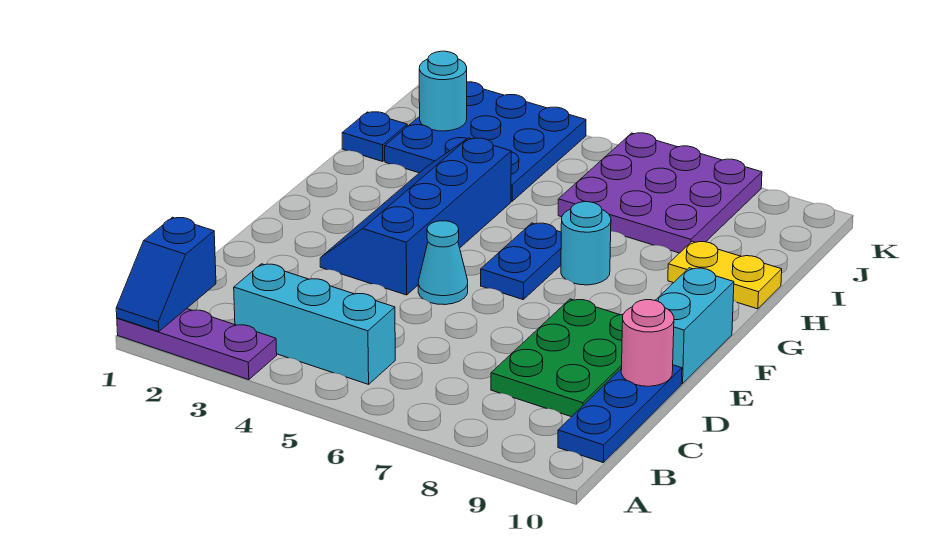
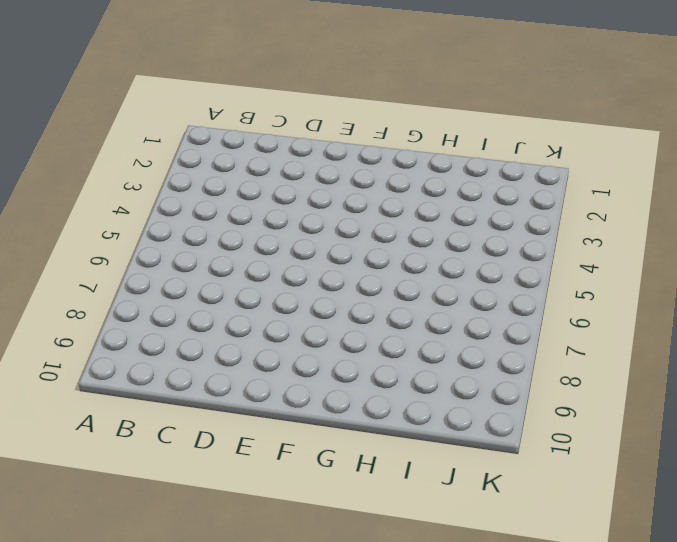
none -> purple 1x3 plate [117,309,277,380]
none -> cyan 1x3 brick [234,264,395,384]
none -> blue 1x3 plate [558,365,682,462]

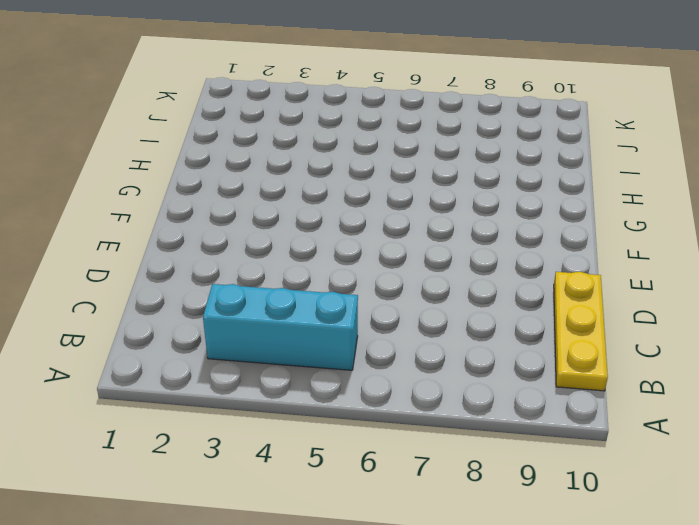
yellow 1x3 plate [554,272,608,391] -> blue 1x3 plate [558,365,682,462]
none -> purple 1x3 plate [117,309,277,380]
none -> green 2x3 plate [491,299,623,417]
none -> blue 2x4 slope [320,138,511,295]

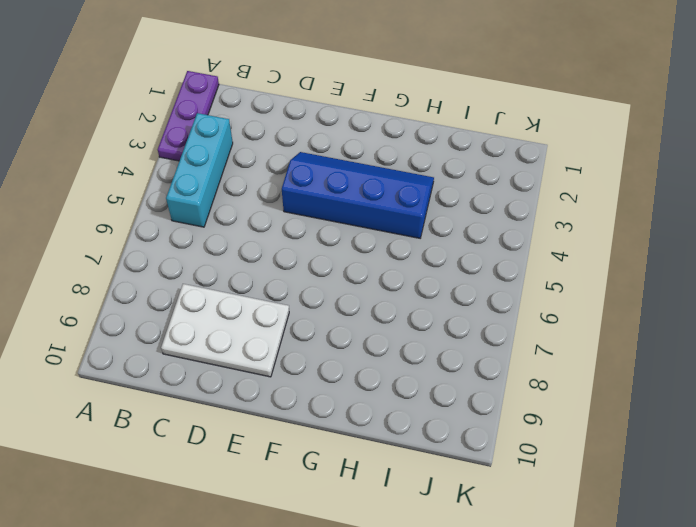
white 2x3 plate [161,284,289,377] -> green 2x3 plate [491,299,623,417]
none -> blue 1x3 plate [558,365,682,462]
none -> cyan 1x1 cone [418,221,468,305]
none -> cyan 1x2 brick [655,268,734,384]

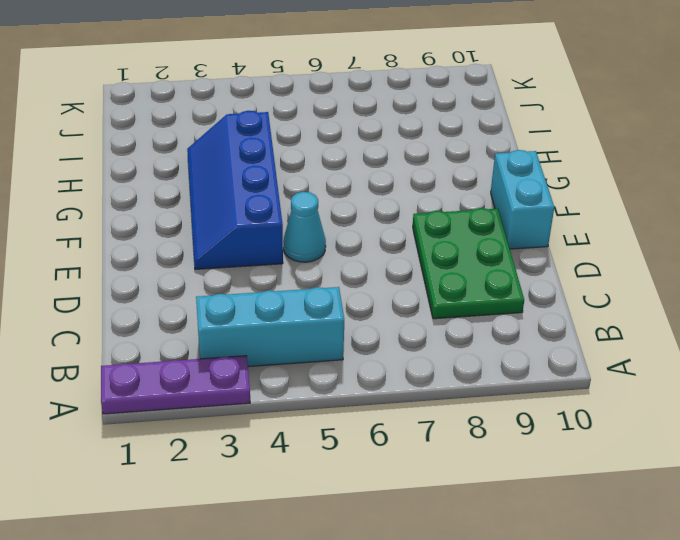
none -> blue 1x3 plate [558,365,682,462]
none -> blue 1x2 plate [481,223,561,299]
none -> cyan 1x1 round brick [561,202,611,285]

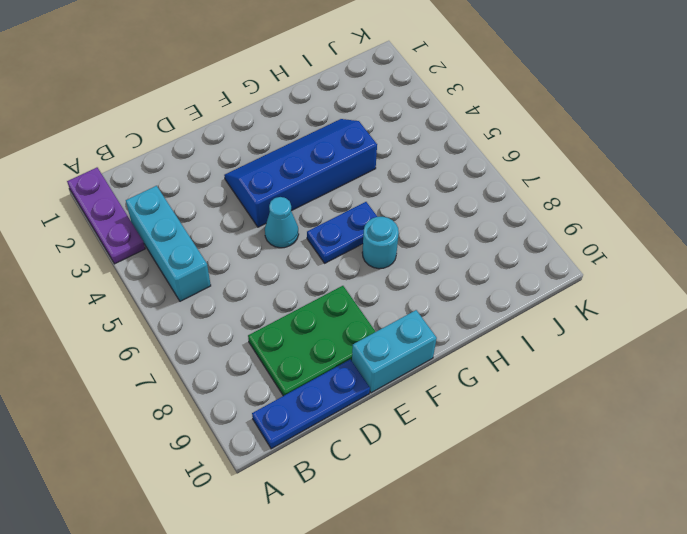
none -> yellow 1x2 plate [668,241,782,309]
none -> blue 1x1 plate [342,112,407,161]
none -> blue 3x3 plate [385,82,586,201]

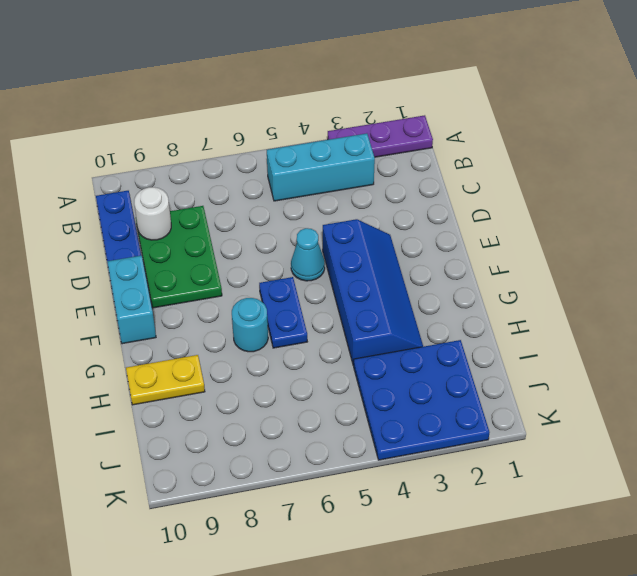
white 1x1 round brick [134,187,171,240] -> none
none -> blue 1x1 plate [342,112,407,161]
none -> purple 3x3 plate [558,133,762,253]
none -> blue 1x2 slope [116,217,216,332]

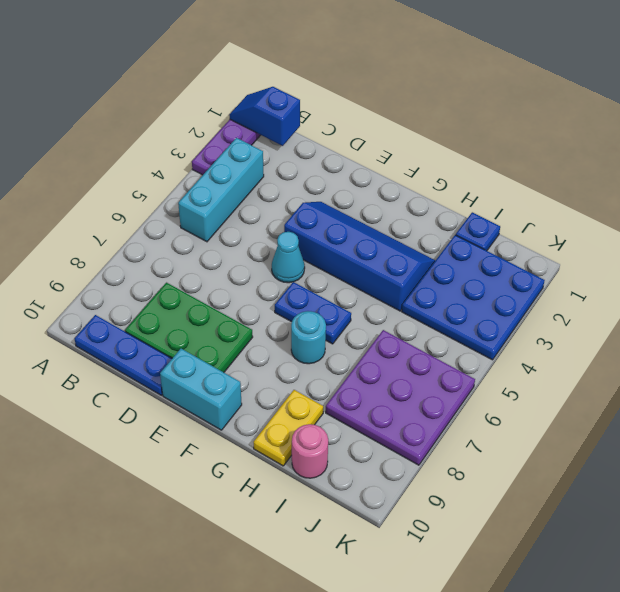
pink 1x1 round brick [292,424,328,478] -> pink 1x1 round brick moved to [621,300,674,386]
none -> cyan 1x1 round brick [419,51,467,131]

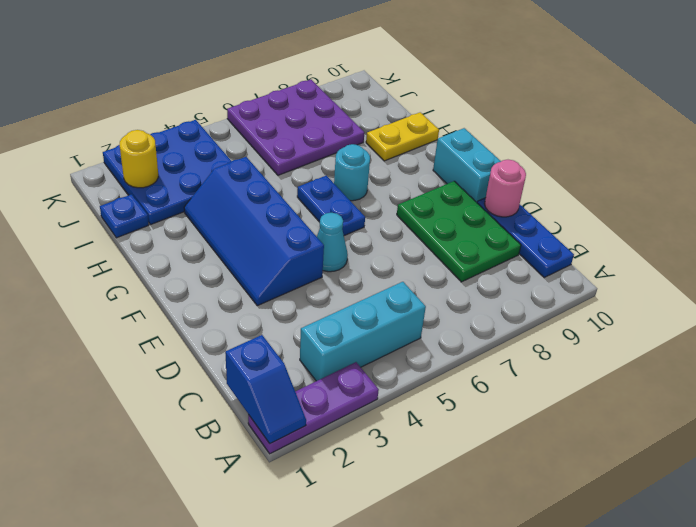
yellow 1x1 round brick [120,130,158,188] -> cyan 1x1 round brick [419,51,467,131]

